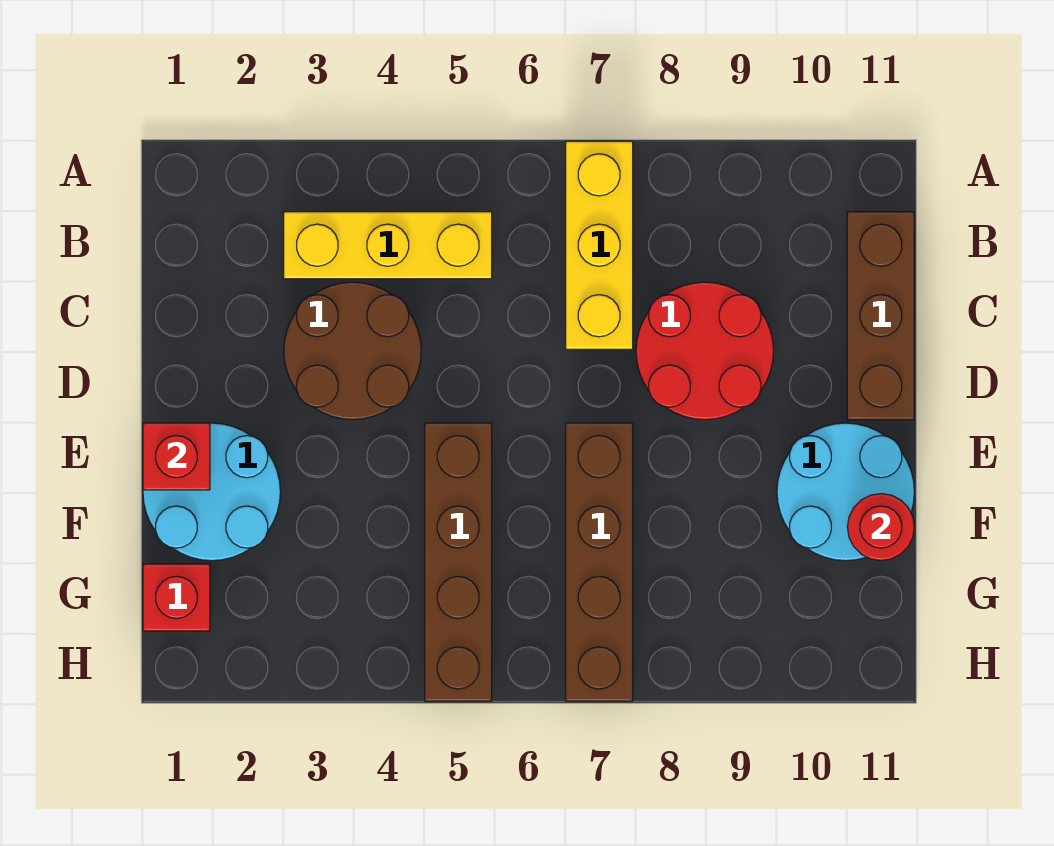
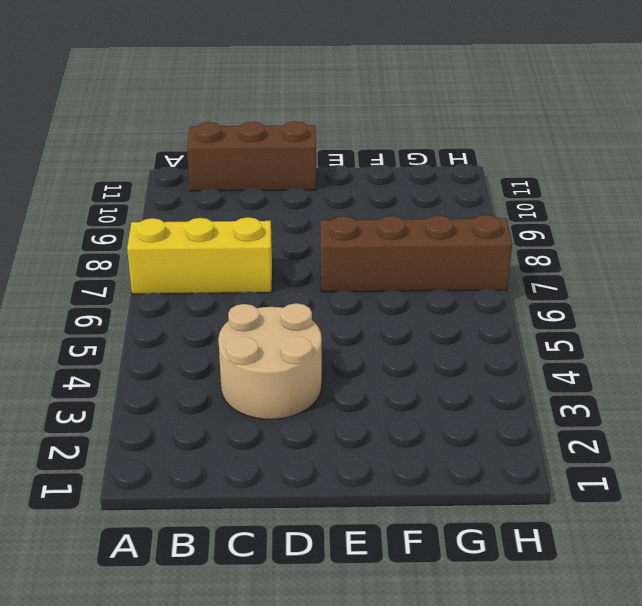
tan 2x2 round brick [218,303,322,420] -> brown 2x2 round brick [284,282,421,420]
none -> yellow 1x3 brick [284,212,492,279]
none -> red 2x2 round brick [636,282,774,420]
none -> cyan 2x2 round brick [143,423,280,561]

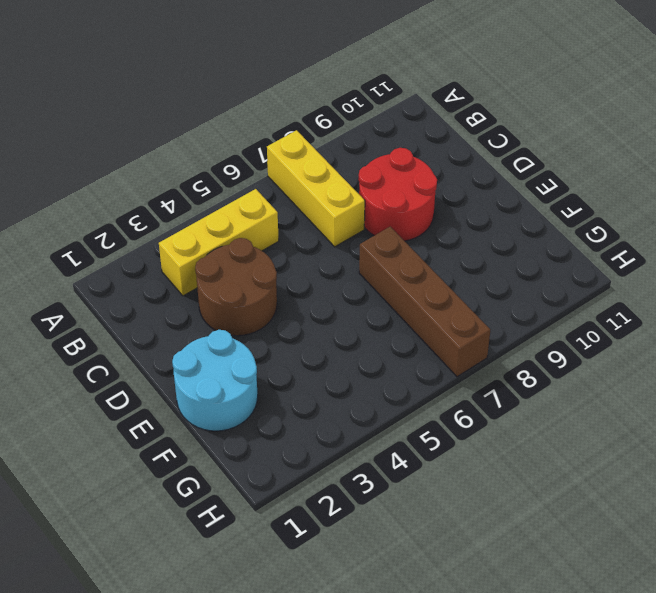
none -> brown 1x3 brick [847,212,914,420]
none -> brown 1x4 brick [425,423,492,701]
none -> cyan 2x2 round brick [777,423,914,561]

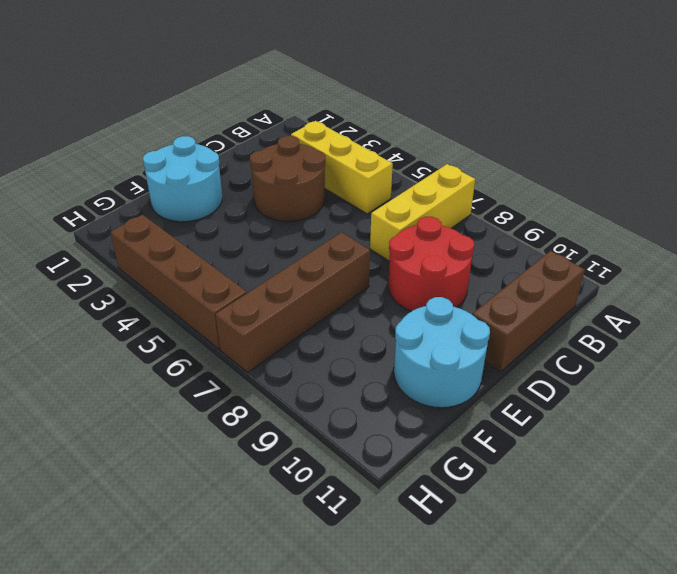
brown 1x4 brick [110,215,247,349] -> brown 1x4 brick turned to [425,423,492,701]
none -> red 1x1 brick [143,564,210,631]
none -> red 1x1 brick [143,423,210,490]
none -> red 1x1 round brick [847,494,914,561]

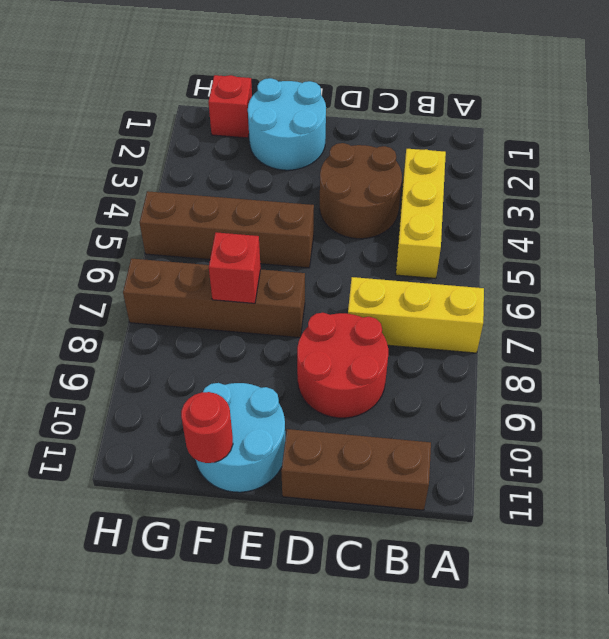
red 1x1 brick [209,232,261,303] -> red 1x1 brick moved to [143,423,210,490]

